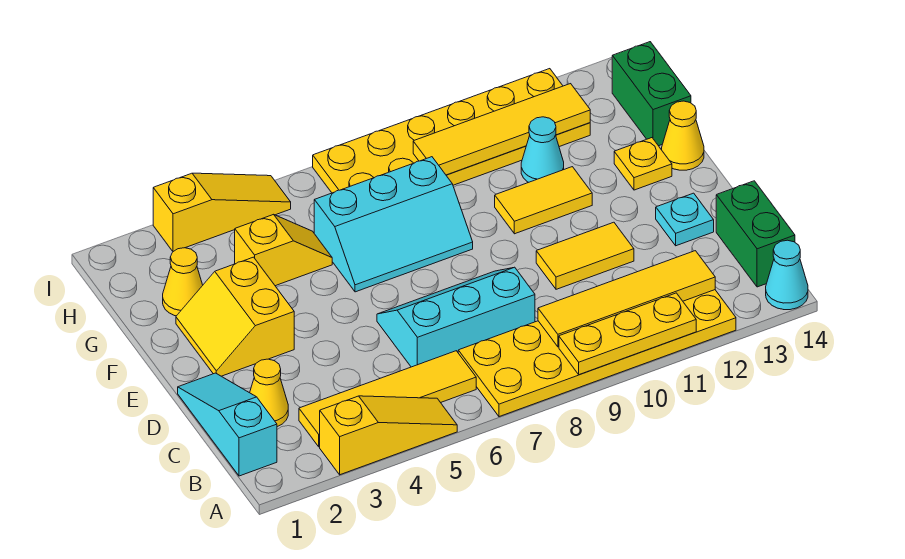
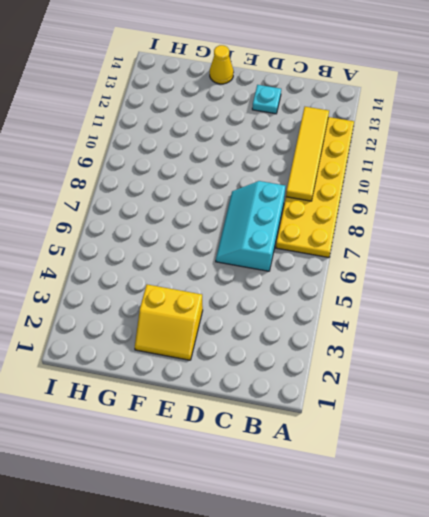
none -> yellow 1x3 slope [320,396,457,475]
none -> cyan 1x1 cone [766,240,808,310]
none -> cyan 1x3 slope [178,373,277,476]

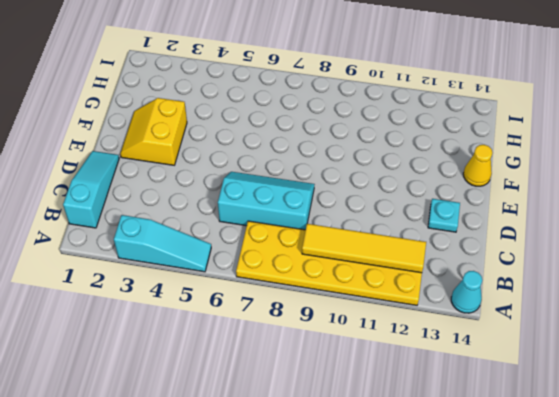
cyan 1x3 slope [114,215,211,272] -> yellow 1x3 slope [320,396,457,475]
none -> yellow 1x4 tile [299,351,476,447]
none -> green 1x2 brick [716,181,795,287]
none -> yellow 1x1 cone [250,359,288,427]

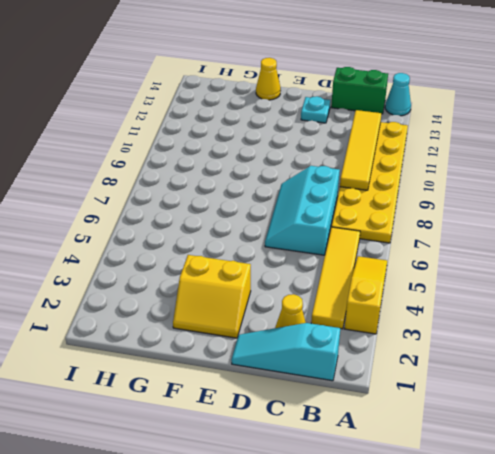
none -> yellow 1x2 tile [536,222,634,289]
none -> cyan 2x3 slope [314,157,473,292]
none -> yellow 1x2 tile [495,167,592,234]

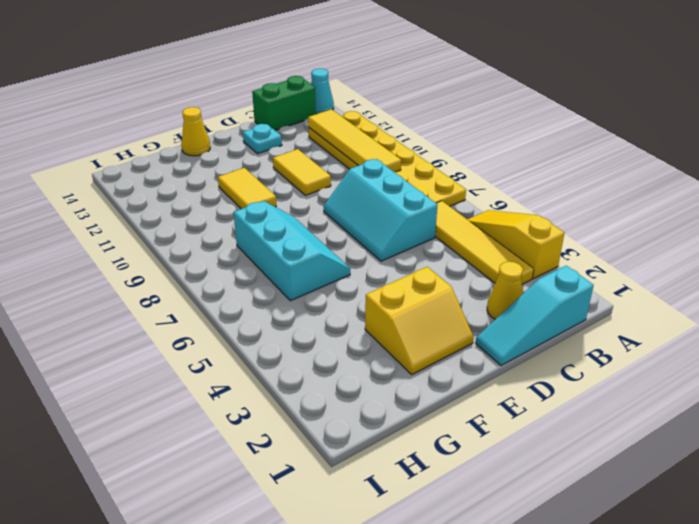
none -> yellow 1x1 plate [614,138,672,190]
none -> yellow 1x1 cone [163,248,203,316]
none -> yellow 1x2 slope [235,214,332,286]

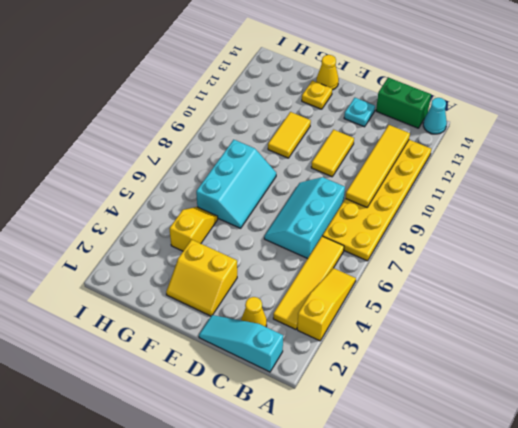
none -> yellow 1x1 cone [163,248,203,316]
none -> cyan 1x1 cone [521,117,564,182]
none -> green 1x2 brick [612,42,691,146]

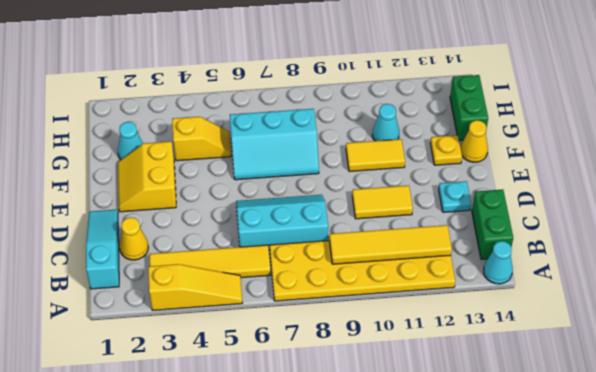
cyan 1x1 cone [118,122,143,160] -> yellow 1x1 cone [163,248,203,316]
none -> yellow 2x6 plate [313,69,590,193]
none -> yellow 1x3 slope [153,173,291,252]
none -> yellow 1x3 plate [559,293,696,375]

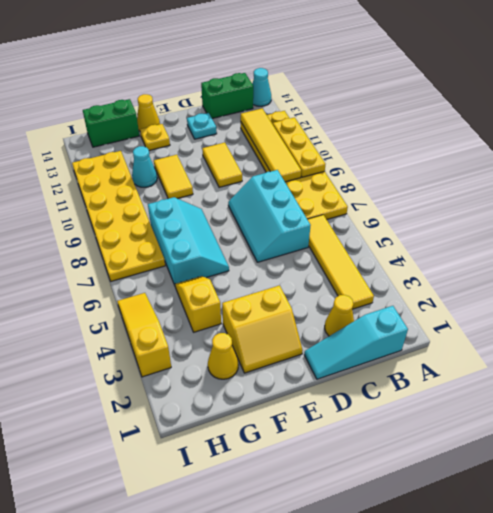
none -> yellow 1x3 slope [320,396,457,475]
none -> yellow 1x4 tile [413,84,590,175]

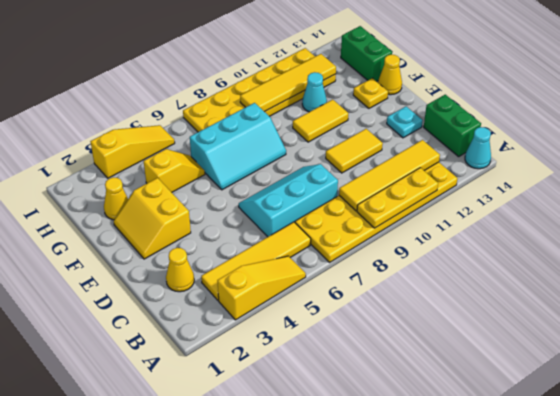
none -> cyan 1x3 slope [178,373,277,476]

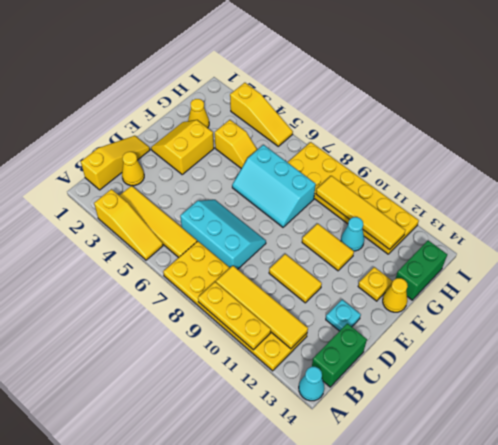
yellow 1x3 slope [81,136,150,190] -> cyan 1x3 slope [178,373,277,476]

